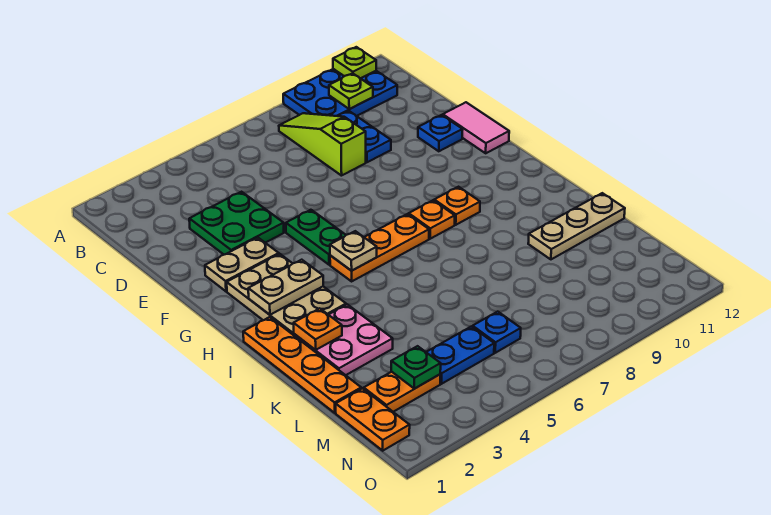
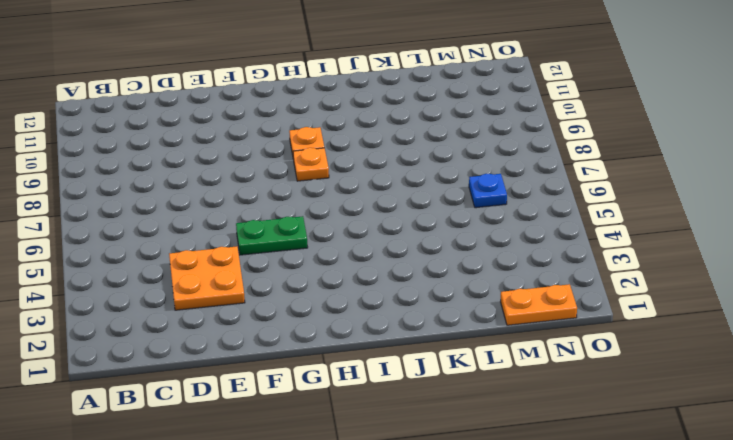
orange 2x2 plate [169,246,245,310] -> green 2x2 plate [189,192,284,255]
none -> blue 2x3 plate [283,69,397,116]
none -> lime 1x3 slope [279,113,366,176]
none -> blue 1x2 plate [339,111,391,162]

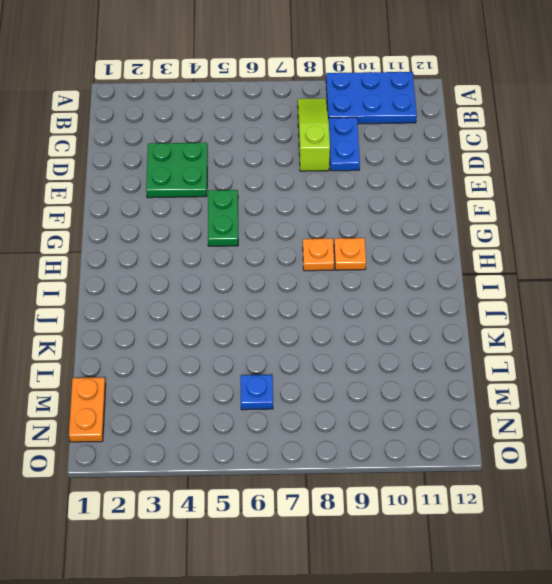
none -> blue 1x1 plate [418,115,463,151]
none -> pink 1x2 tile [443,102,509,153]
none -> tan 1x2 plate [205,238,279,291]

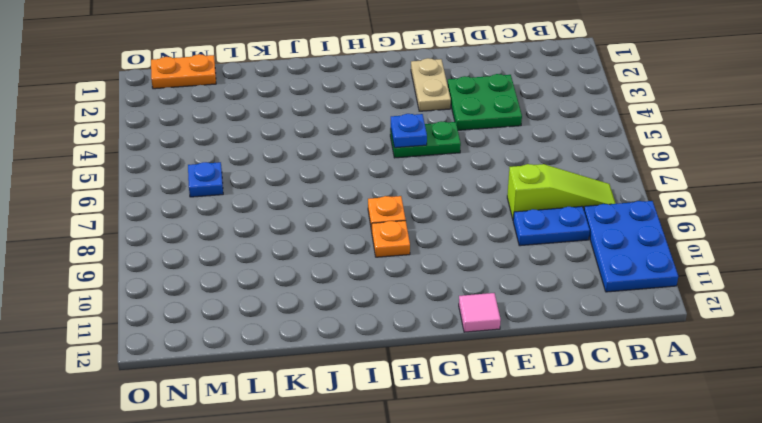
pink 1x1 tile [459,293,501,332] -> pink 1x2 tile [443,102,509,153]
blue 1x1 plate [391,114,427,148] -> blue 1x1 plate moved to [418,115,463,151]
none -> tan 2x3 plate [227,254,346,335]
none -> orange 1x3 plate [330,214,429,281]
none -> orange 1x4 plate [243,317,361,413]

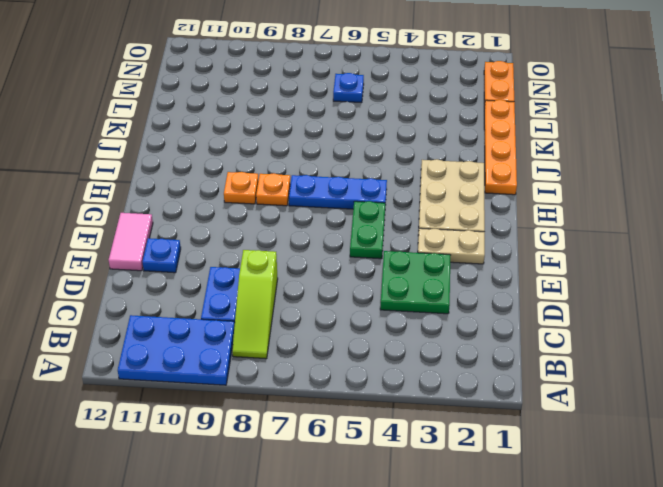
blue 1x3 plate [289,175,387,209] -> orange 1x3 plate [330,214,429,281]
none -> pink 2x2 plate [294,304,393,375]
none -> tan 1x3 plate [528,193,625,259]
none -> orange 1x2 plate [364,372,440,412]

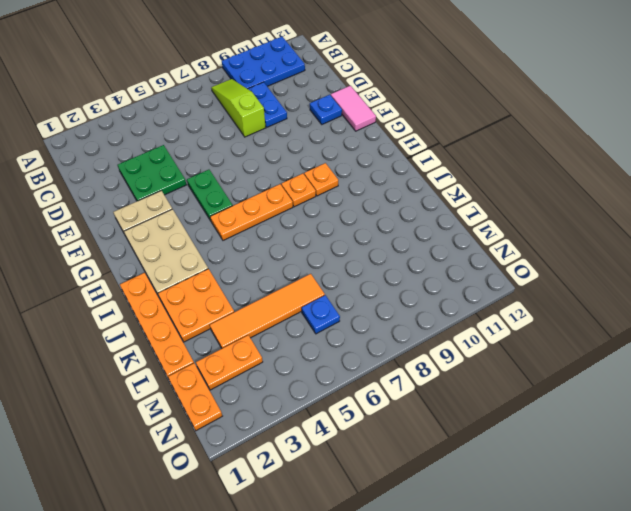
orange 2x2 plate [158,269,234,342] -> pink 2x2 plate [294,304,393,375]
orange 1x4 tile [210,274,325,348] -> none
none -> tan 1x3 plate [528,193,625,259]
none -> blue 1x2 plate [426,327,494,384]
none -> lime 1x1 plate [333,47,376,78]

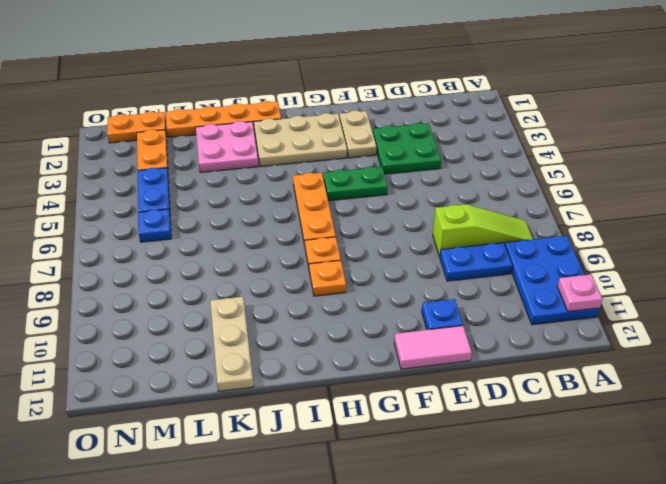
pink 1x1 plate [558,274,603,312] -> lime 1x1 plate [333,47,376,78]
none -> lime 1x1 plate [329,73,373,109]
none -> tan 1x2 plate [248,260,323,315]
none -> tan 1x1 plate [330,231,377,271]

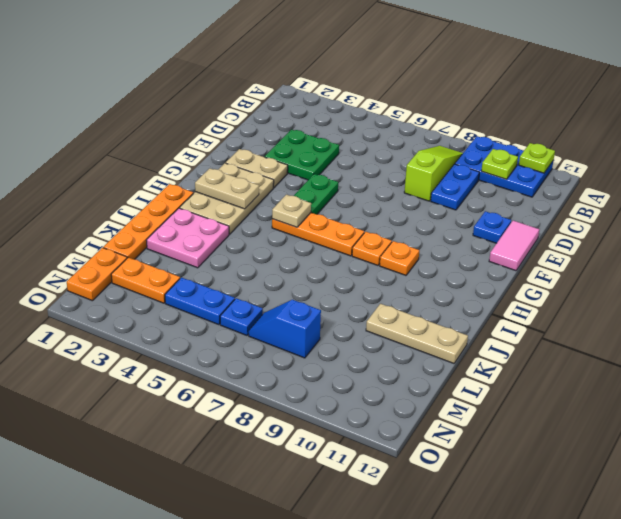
blue 1x2 slope [249,300,321,358] -> none
none -> orange 1x1 plate [294,308,342,350]
none -> green 1x1 plate [391,346,441,389]

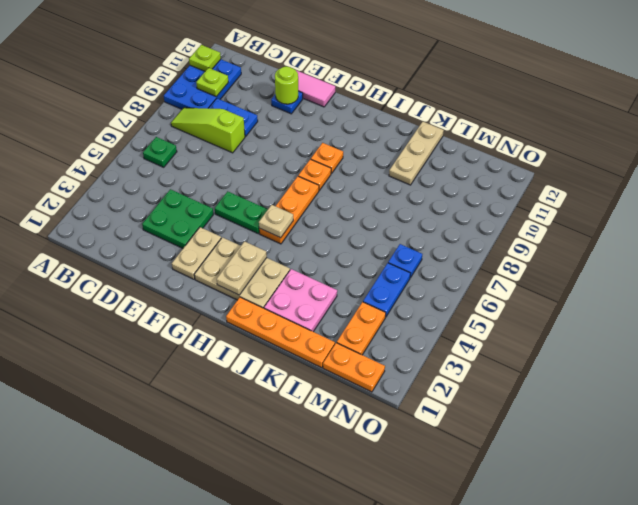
green 1x1 plate [143,137,177,167] -> green 1x1 plate moved to [391,346,441,389]
lime 1x1 round brick [275,66,298,104] -> none
none -> orange 1x1 plate [294,308,342,350]

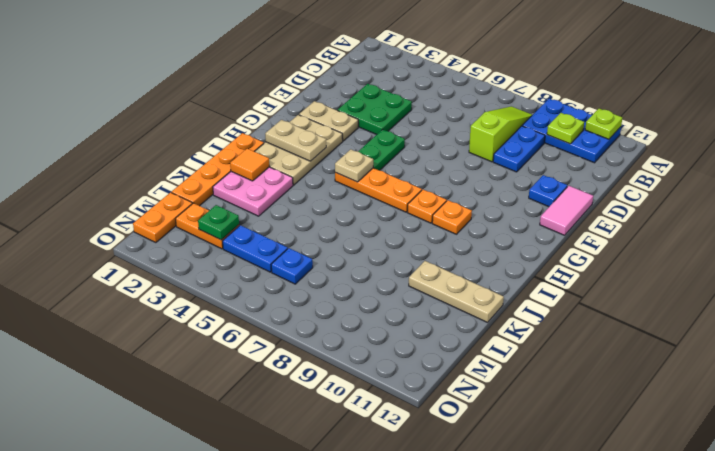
orange 1x1 tile [230,149,269,181] -> orange 1x1 plate [294,308,342,350]

